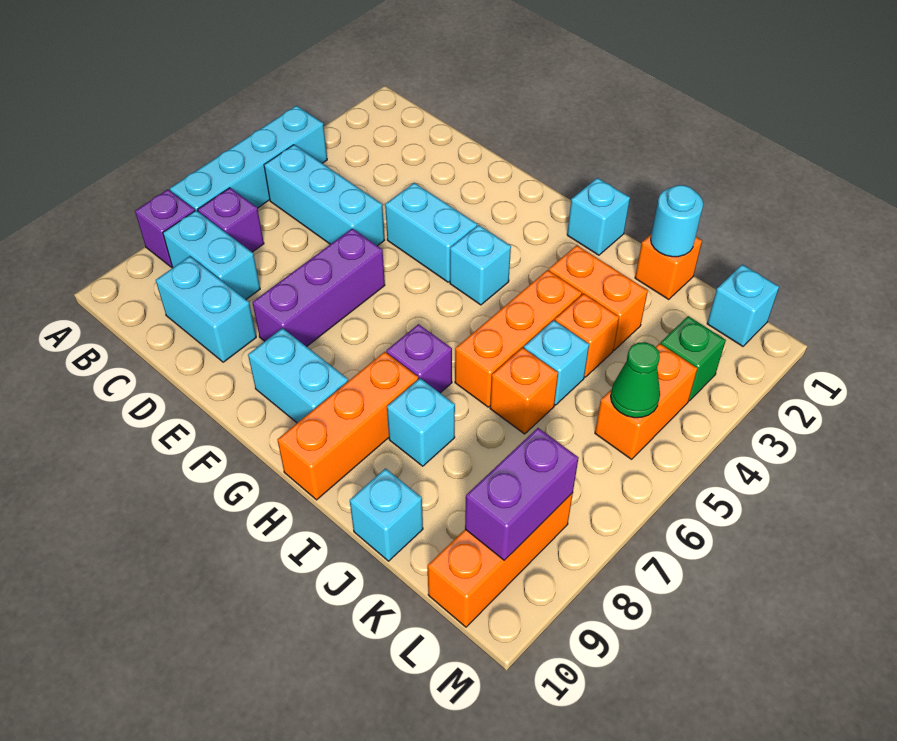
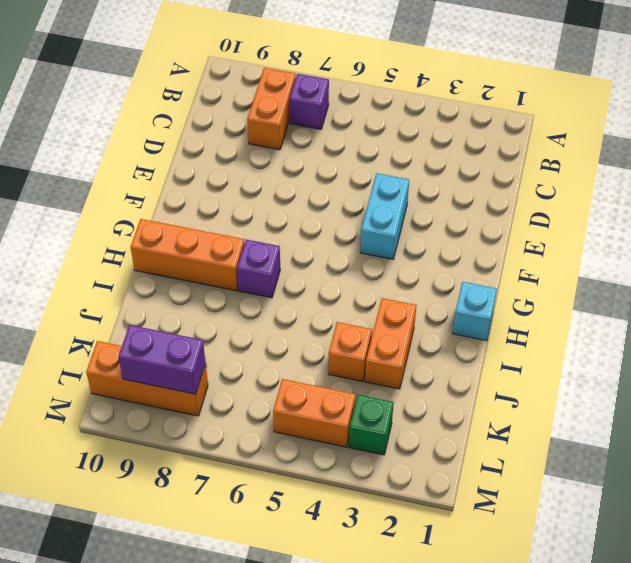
orange 1x2 brick [247,68,296,150] -> cyan 1x2 brick [163,211,260,299]
none -> cyan 1x4 brick [170,106,327,211]
none -> purple 1x1 brick [135,190,195,267]
none -> cyan 1x3 brick [264,145,384,246]

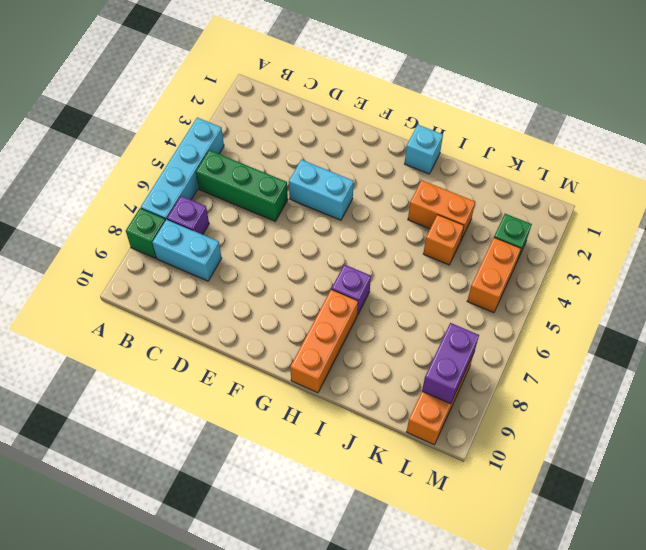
green 1x1 brick [126,208,166,258] -> purple 1x1 brick [135,190,195,267]
green 1x3 brick [196,150,288,221] -> cyan 1x3 brick [264,145,384,246]
none -> cyan 1x2 brick [156,256,256,362]
none -> purple 1x3 brick [252,229,385,347]
none -> cyan 1x2 brick [248,328,348,423]

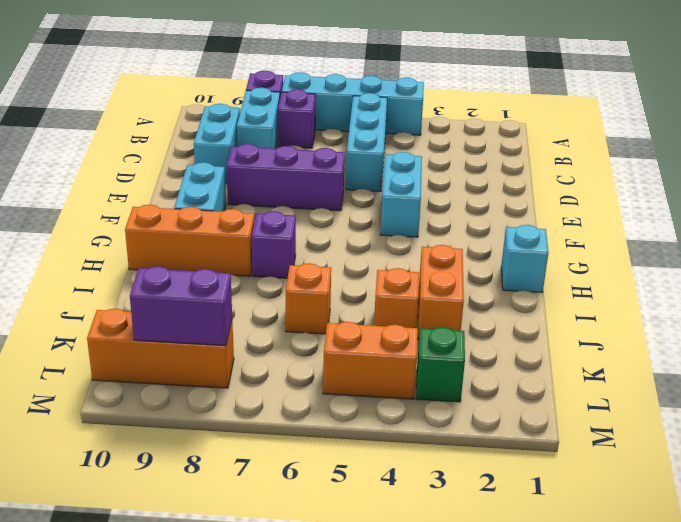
none -> cyan 1x1 brick [450,225,511,305]
none -> orange 1x3 brick [455,270,582,407]
none -> cyan 1x1 brick [387,378,455,466]

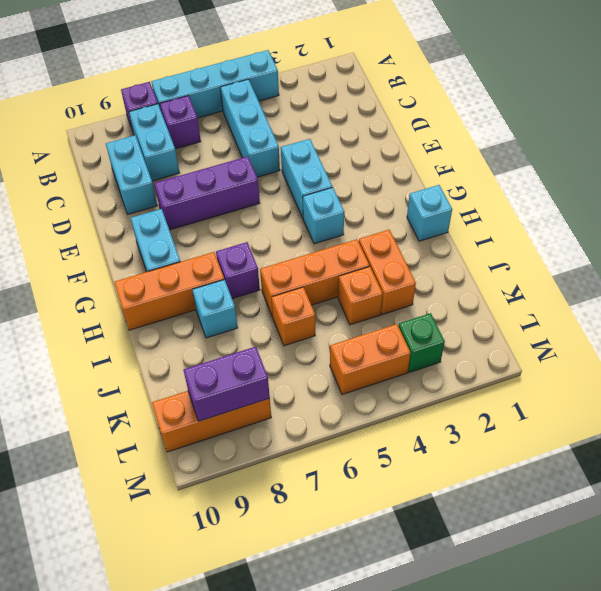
none -> orange 1x1 brick [635,235,702,299]
none -> cyan 1x1 brick [524,320,589,405]
none -> cyan 1x1 brick [350,469,423,561]

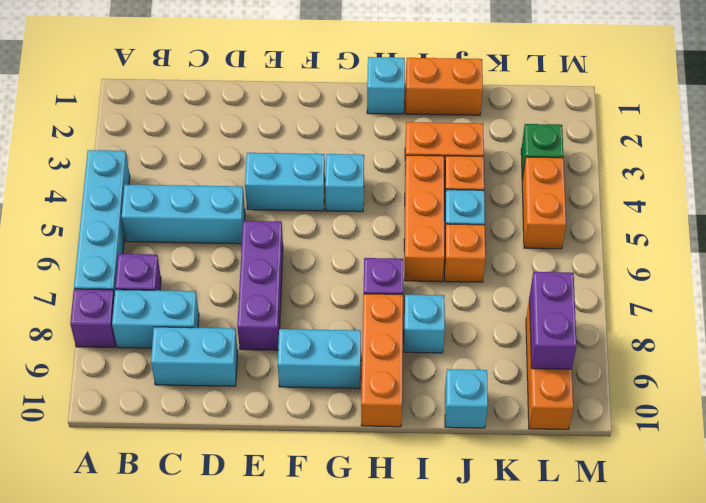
orange 1x2 brick [405,58,483,115] -> orange 1x1 brick [635,235,702,299]
none -> cyan 1x1 brick [707,265,779,346]
none -> cyan 1x1 round brick [651,185,703,257]
none -> green 1x1 cone [611,342,660,418]

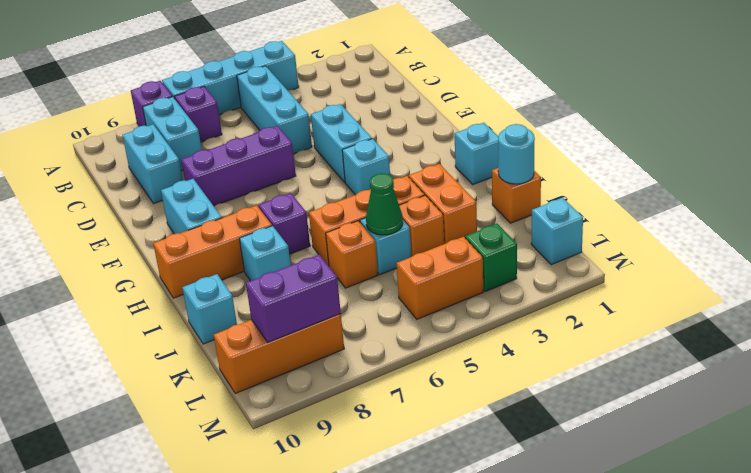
green 1x1 cone [366,173,403,235] -> green 1x1 cone moved to [611,342,660,418]

